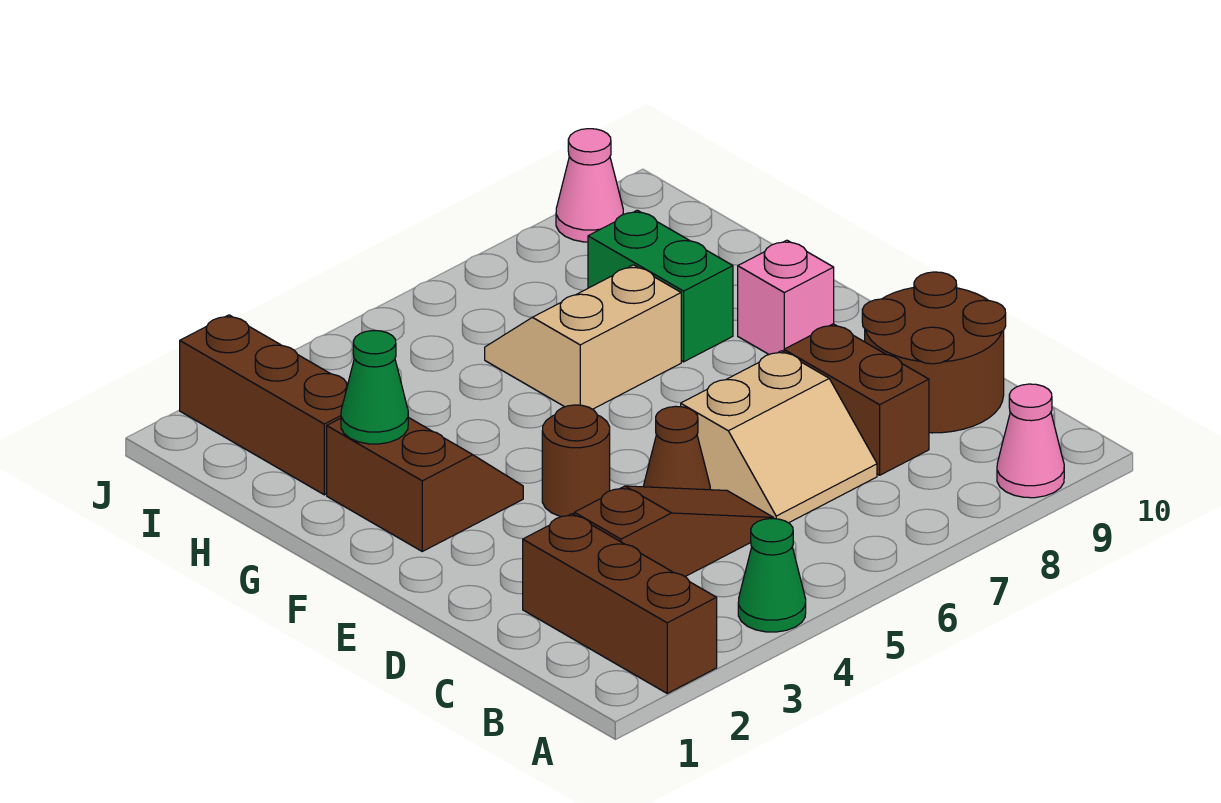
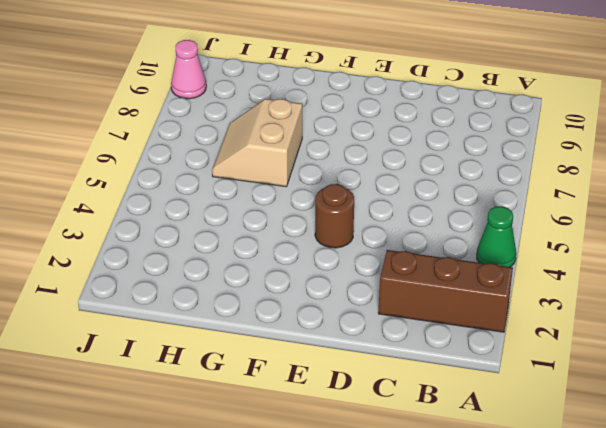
none -> pink 1x1 cone [997,384,1064,498]
none -> brown 1x3 slope [574,486,774,576]
none -> tan 2x2 slope [681,351,877,523]

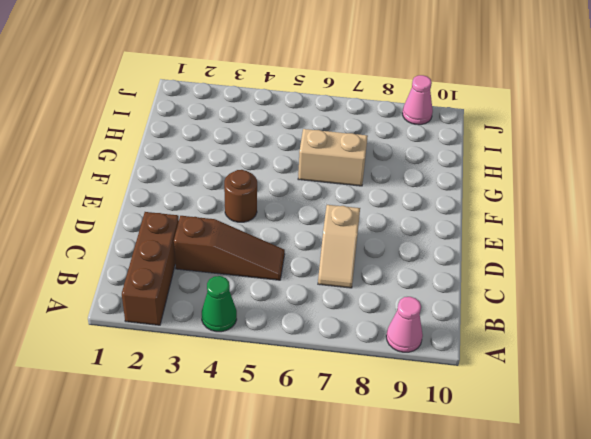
tan 1x2 slope [318,205,360,288] -> tan 2x2 slope [681,351,877,523]
none -> brown 1x2 brick [784,324,929,475]
none -> brown 2x2 round brick [862,272,1006,433]
none -> brown 1x1 cone [643,406,710,490]

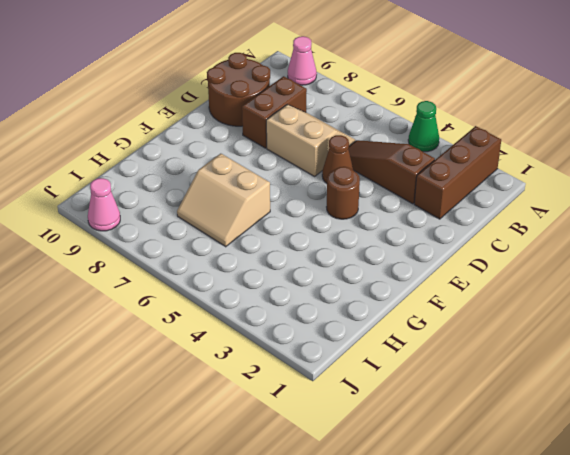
none -> brown 2x2 slope [327,417,523,551]
none -> pink 1x1 brick [738,240,834,354]
none -> green 1x2 brick [588,210,733,362]

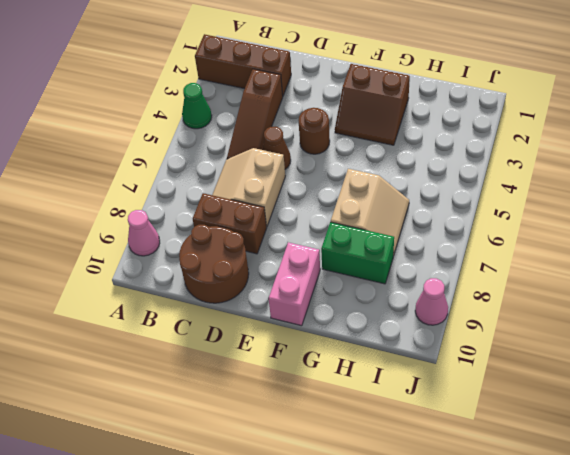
pink 1x2 brick [269,242,320,326] -> pink 1x1 brick [738,240,834,354]
none -> brown 1x3 brick [180,315,348,495]
none -> green 1x1 cone [341,331,408,444]

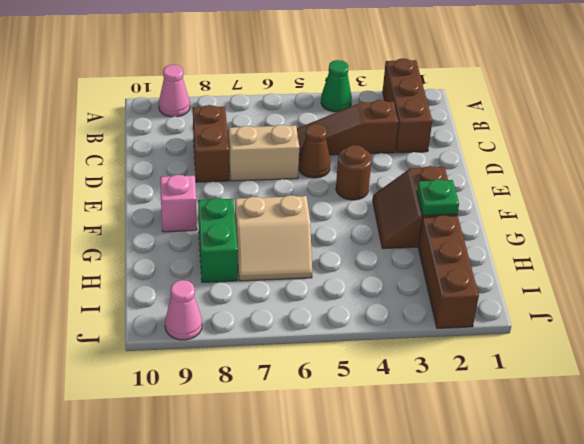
green 1x1 plate [417,179,459,216] -> green 1x1 cone [341,331,408,444]
none -> brown 2x2 round brick [862,272,1006,433]

